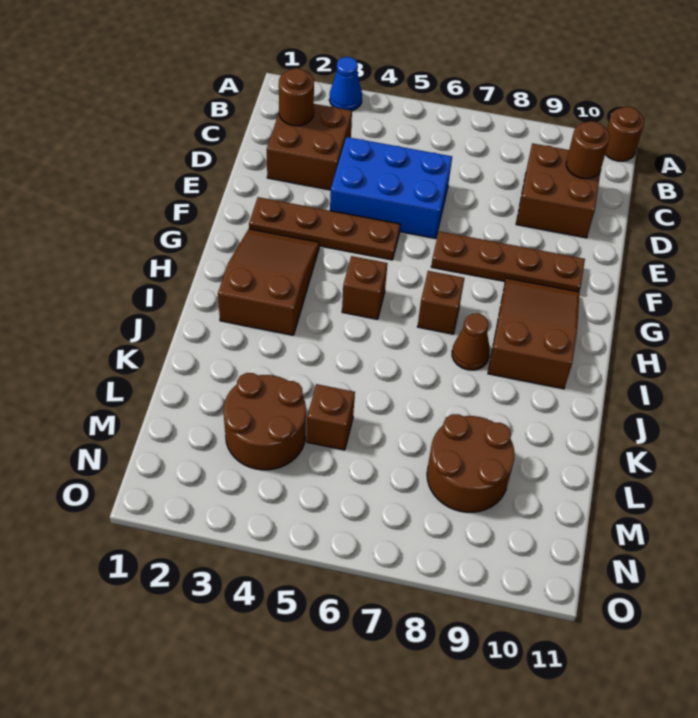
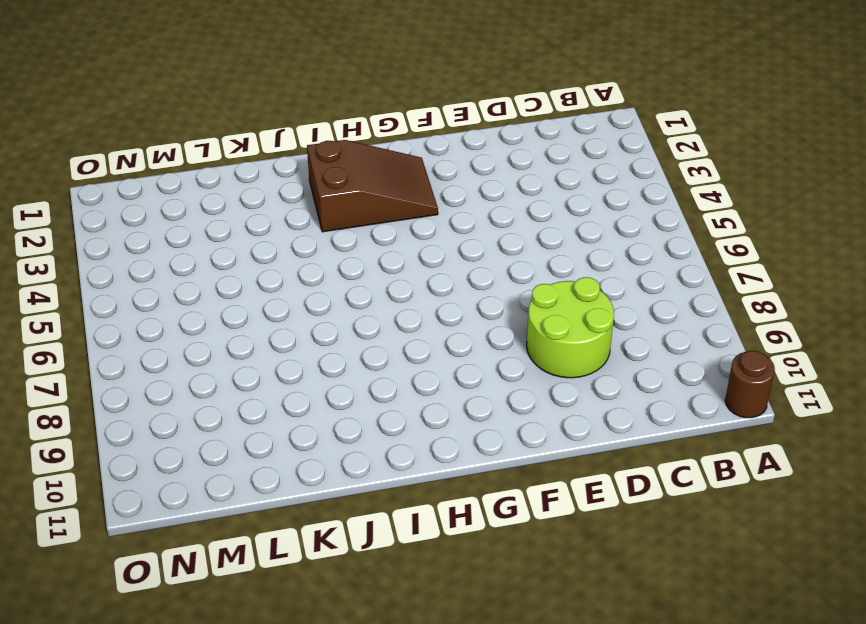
lime 2x2 round brick [527,277,614,378] -> brown 2x2 brick [516,143,601,238]
none -> blue 1x1 cone [329,57,362,111]
none -> brown 2x2 brick [267,104,352,190]
none -> blue 2x3 brick [330,137,452,239]

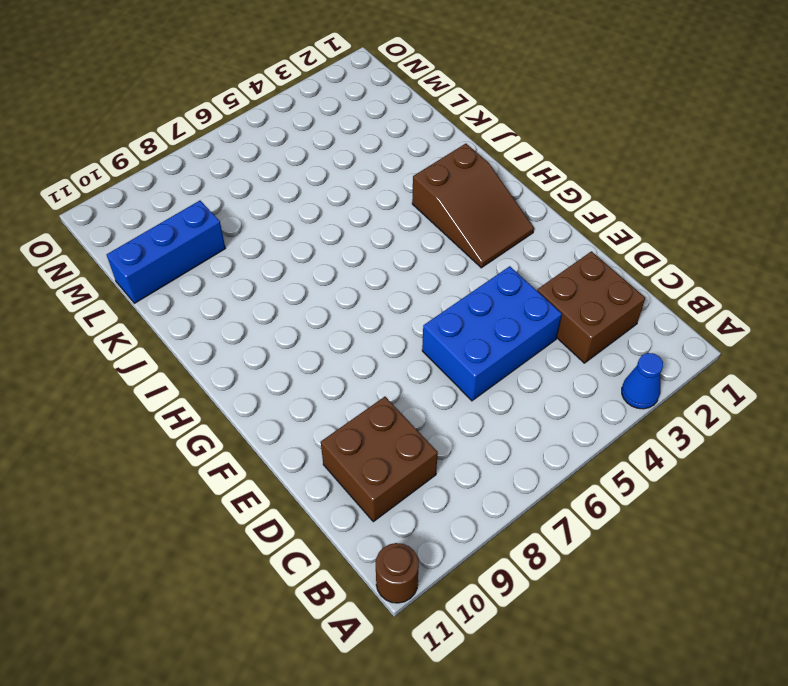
blue 1x3 brick [107,201,225,303] -> brown 2x2 round brick [427,414,515,512]
none -> brown 1x4 plate [249,197,400,260]
none -> brown 1x4 plate [431,231,585,292]
none -> brown 2x3 slope [488,278,579,389]

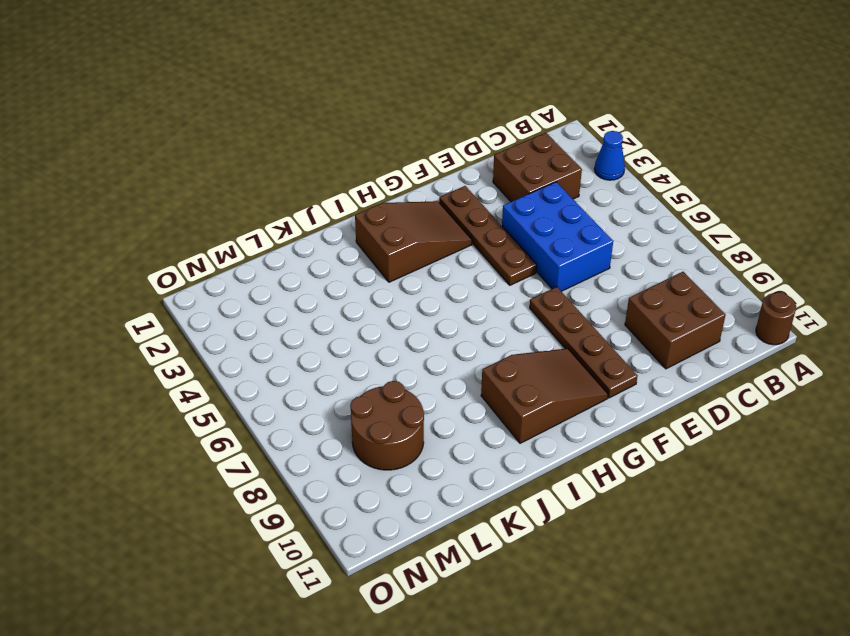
none -> brown 1x1 brick [342,256,388,319]
none -> brown 1x1 brick [418,271,464,334]
none -> brown 1x1 cone [452,313,490,370]

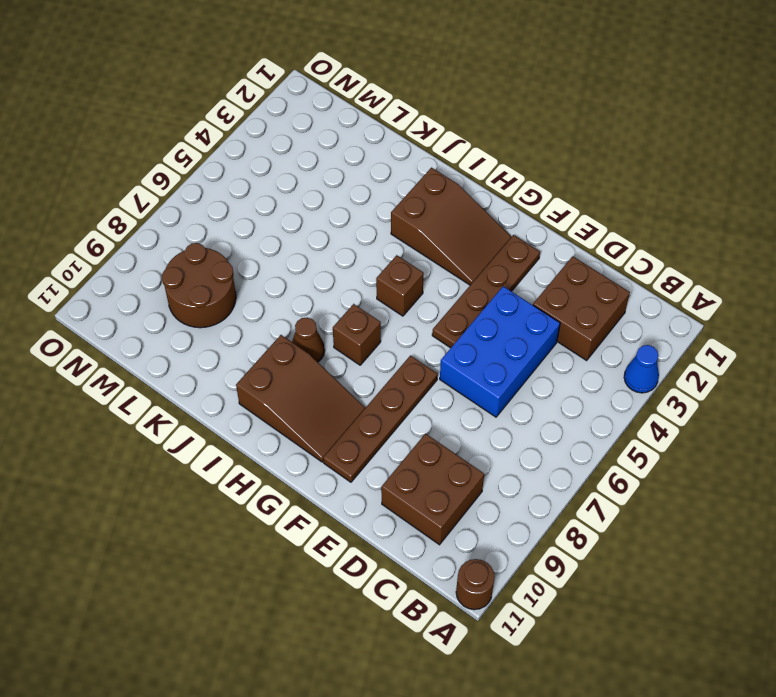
none -> brown 2x2 round brick [223,373,306,470]
none -> brown 1x1 brick [307,384,355,450]
none -> brown 1x1 round brick [279,68,314,126]

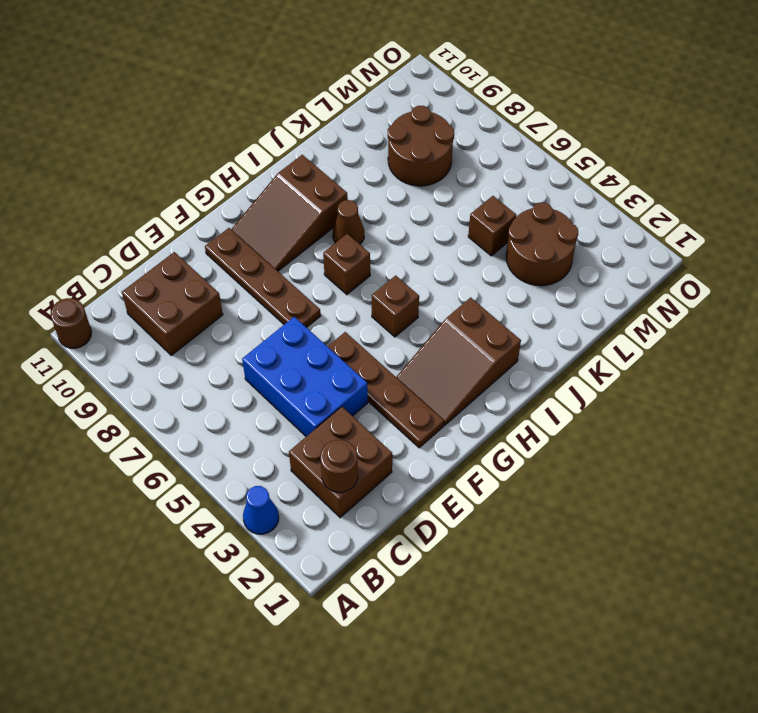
none -> brown 1x1 round brick [566,121,610,179]

